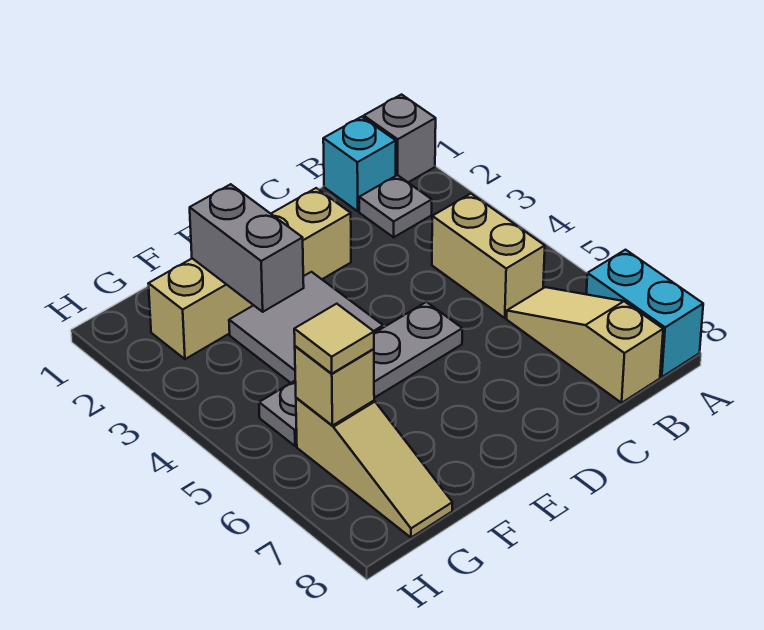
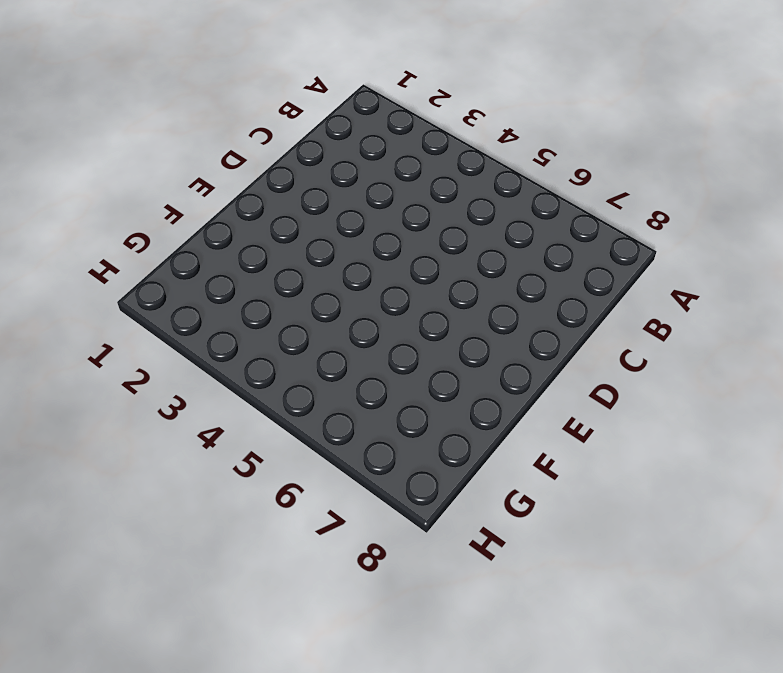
none -> grey 1x1 brick [364,95,436,182]
none -> cyan 1x2 brick [586,250,703,377]
none -> cyan 1x1 brick [323,117,396,211]

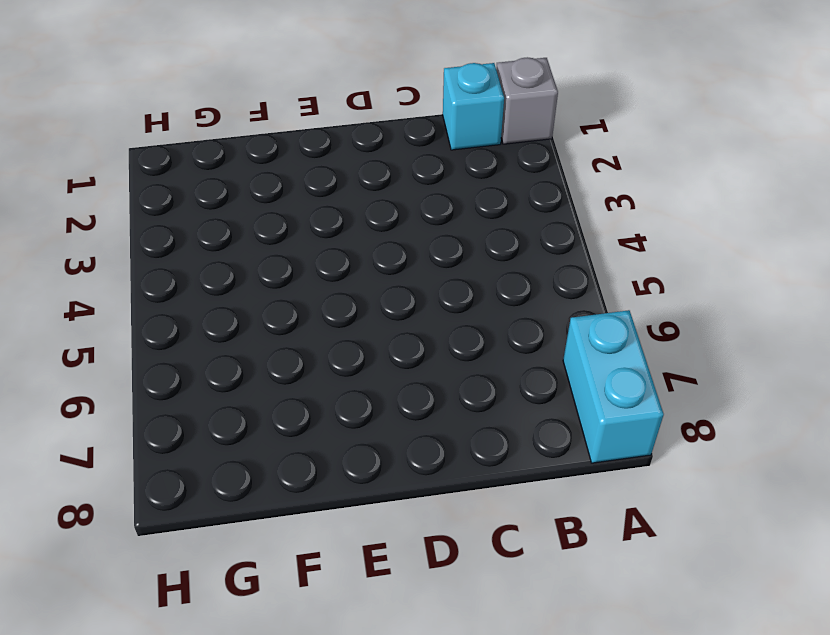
none -> grey 1x1 plate [359,175,432,237]
none -> tan 1x2 brick [432,194,545,318]
none -> tan 1x3 slope [507,287,663,403]

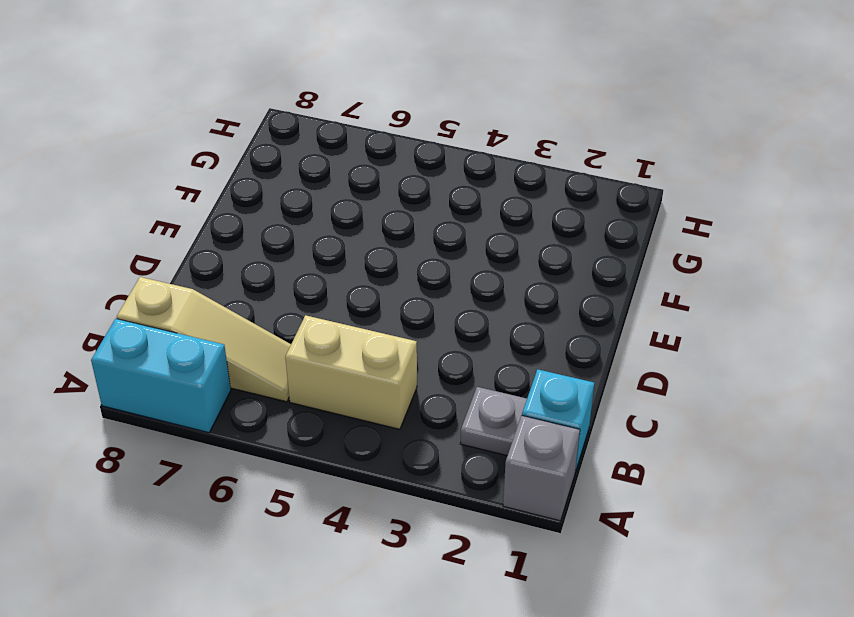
none -> tan 1x4 brick [148,188,351,359]
none -> grey 1x4 plate [259,302,462,446]
none -> grey 2x2 tile [229,272,383,383]

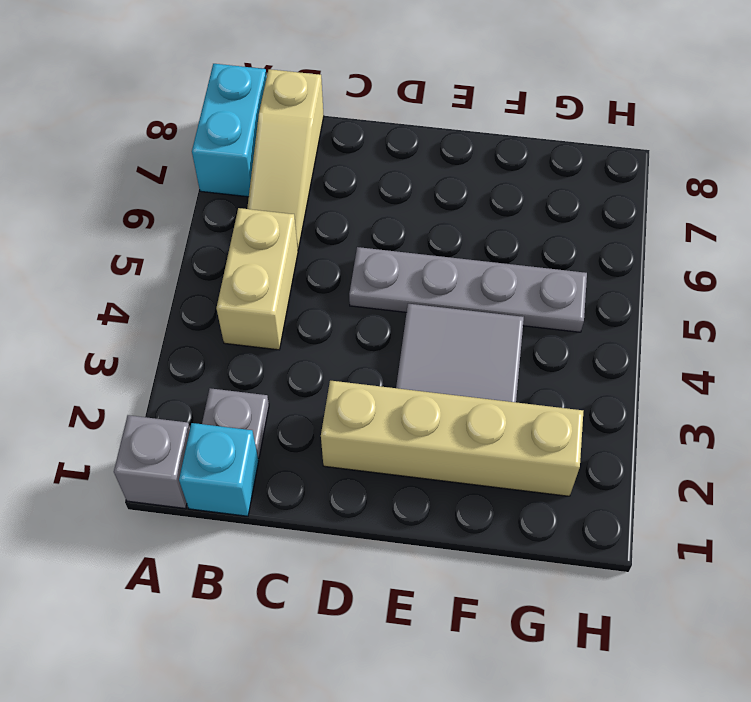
none -> tan 1x3 slope [296,398,452,537]
none -> grey 1x2 brick [190,184,304,312]
none -> tan 1x1 brick [295,346,374,426]

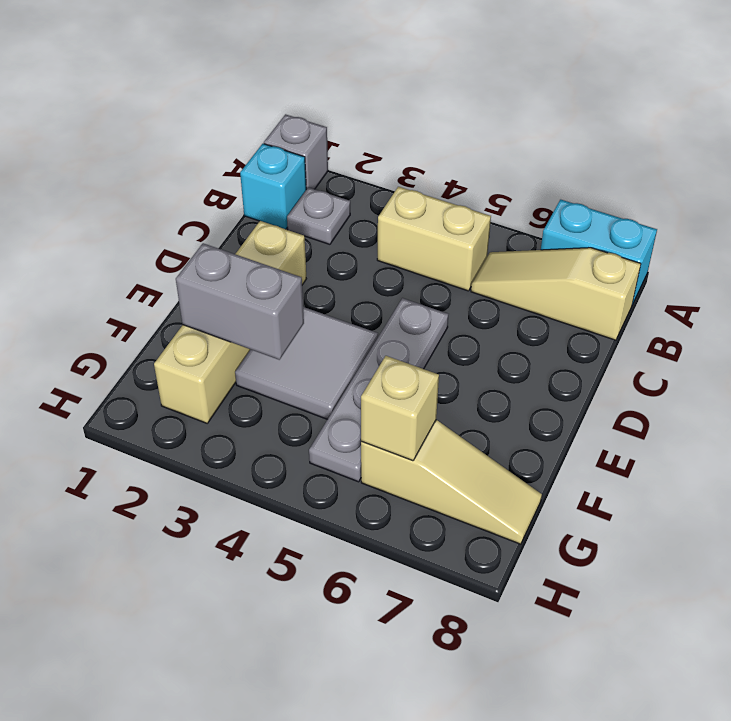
none -> tan 1x1 tile [294,304,374,374]

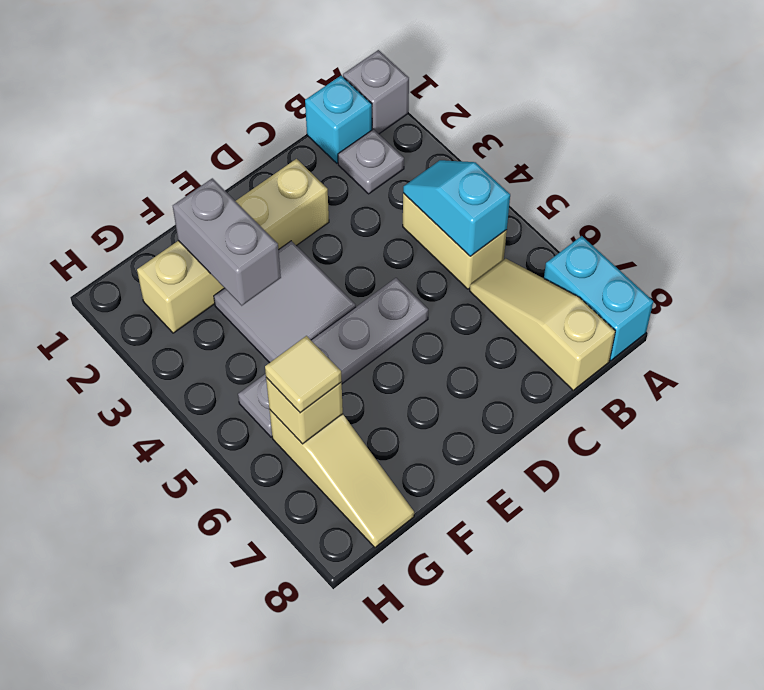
cyan 1x2 slope [403,160,510,256] -> none

